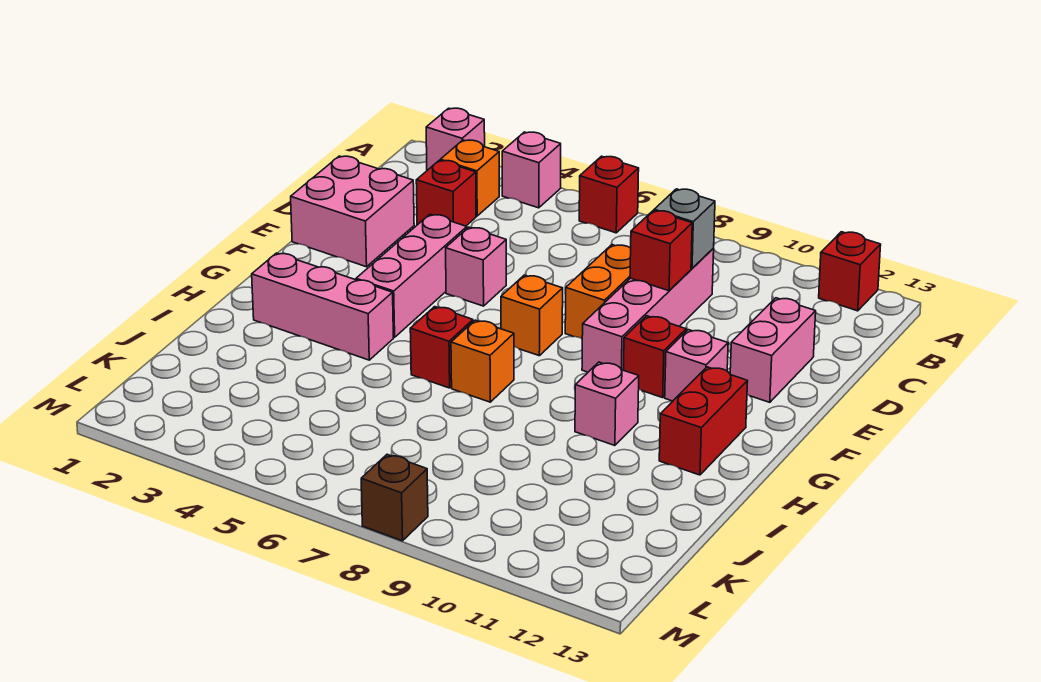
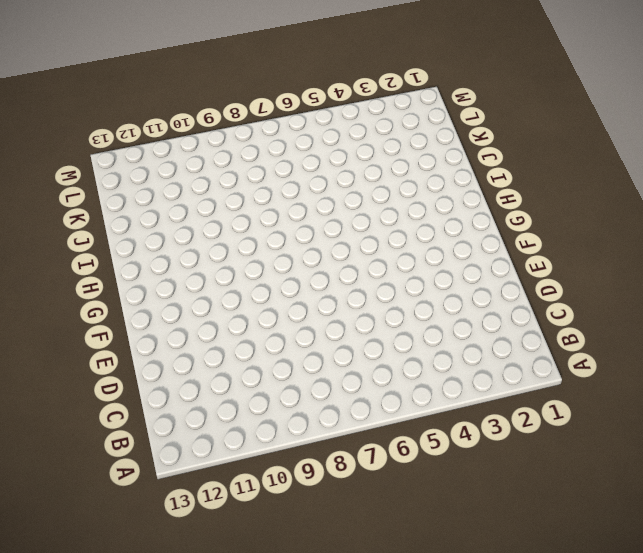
none -> pink 1x1 brick [426,108,485,170]
none -> pink 1x1 brick [502,132,561,208]
none -> red 1x1 brick [579,156,639,233]

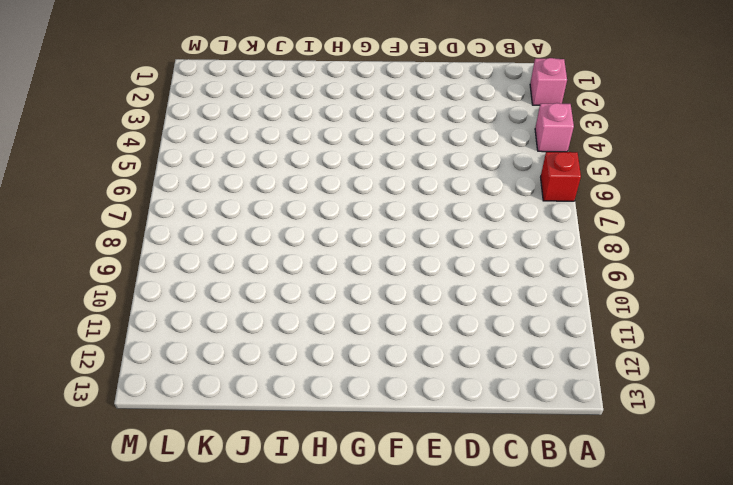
none -> red 1x1 brick [819,232,881,311]
none -> orange 1x1 brick [440,140,499,216]
none -> red 1x1 brick [416,160,476,226]

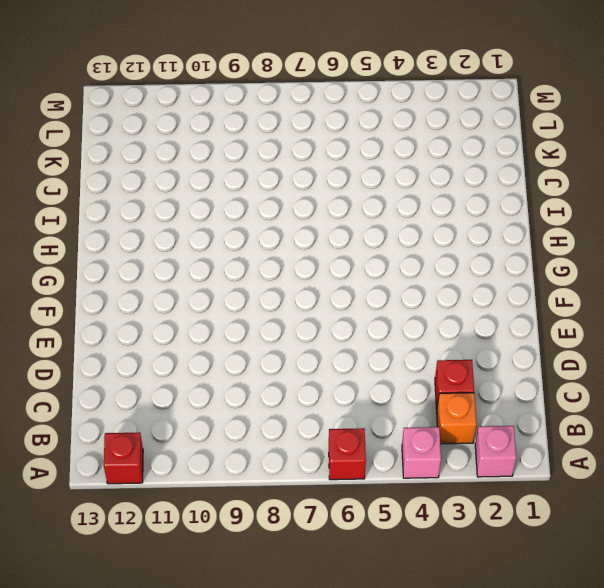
none -> pink 1x4 brick [582,248,714,372]
none -> pink 2x2 brick [291,156,414,267]
none -> orange 1x2 brick [565,245,631,339]

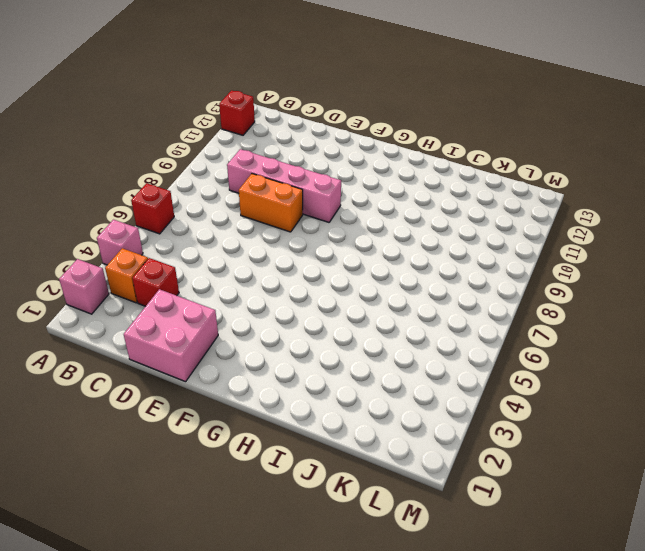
none -> pink 1x2 brick [730,298,816,402]
none -> pink 1x3 brick [356,214,467,337]
none -> pink 1x1 brick [446,227,506,306]

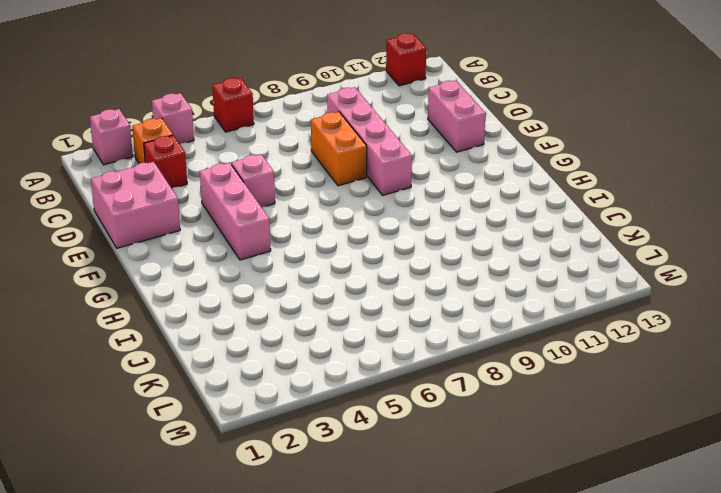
none -> orange 1x1 brick [501,275,563,356]
none -> red 1x1 brick [624,316,686,398]
none -> pink 1x1 brick [665,330,728,401]

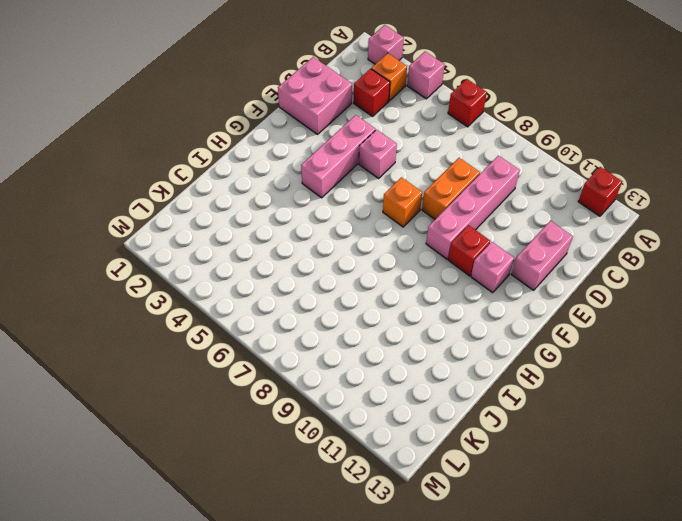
none -> red 1x2 brick [659,367,748,475]
none -> pink 1x3 brick [252,253,394,360]
none -> red 1x1 brick [410,307,473,388]

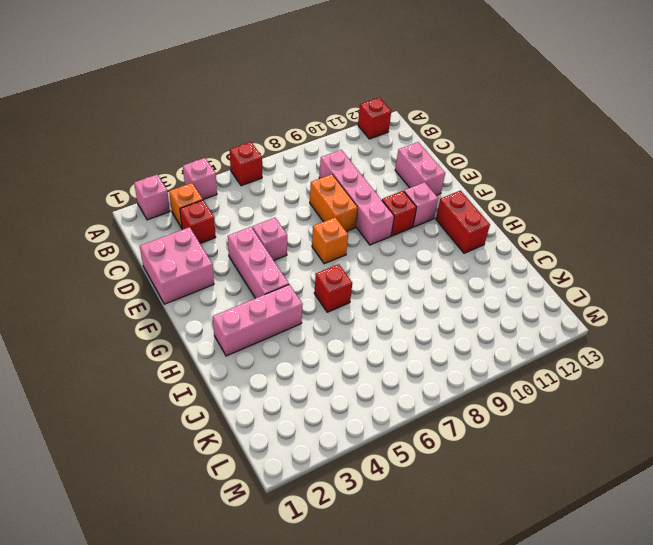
none -> orange 1x1 brick [451,320,514,402]
none -> pink 1x1 brick [575,362,639,446]
none -> brown 1x1 brick [361,454,428,541]

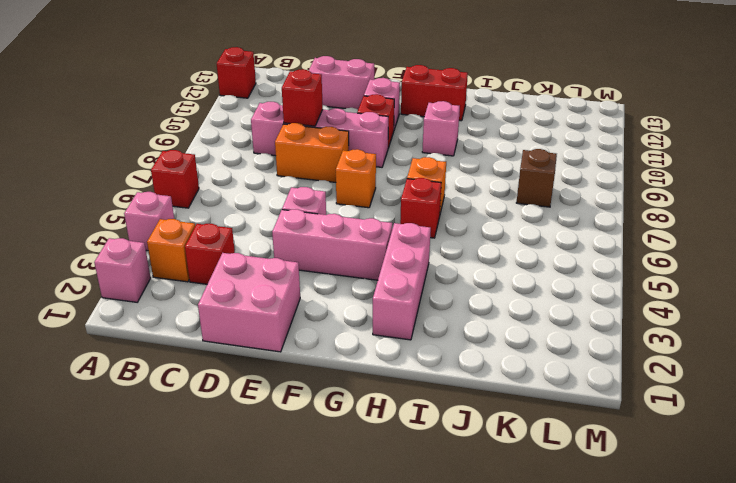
brown 1x1 brick [516,149,557,207] -> brown 1x1 brick moved to [361,454,428,541]
none -> grey 1x1 brick [654,189,715,268]

